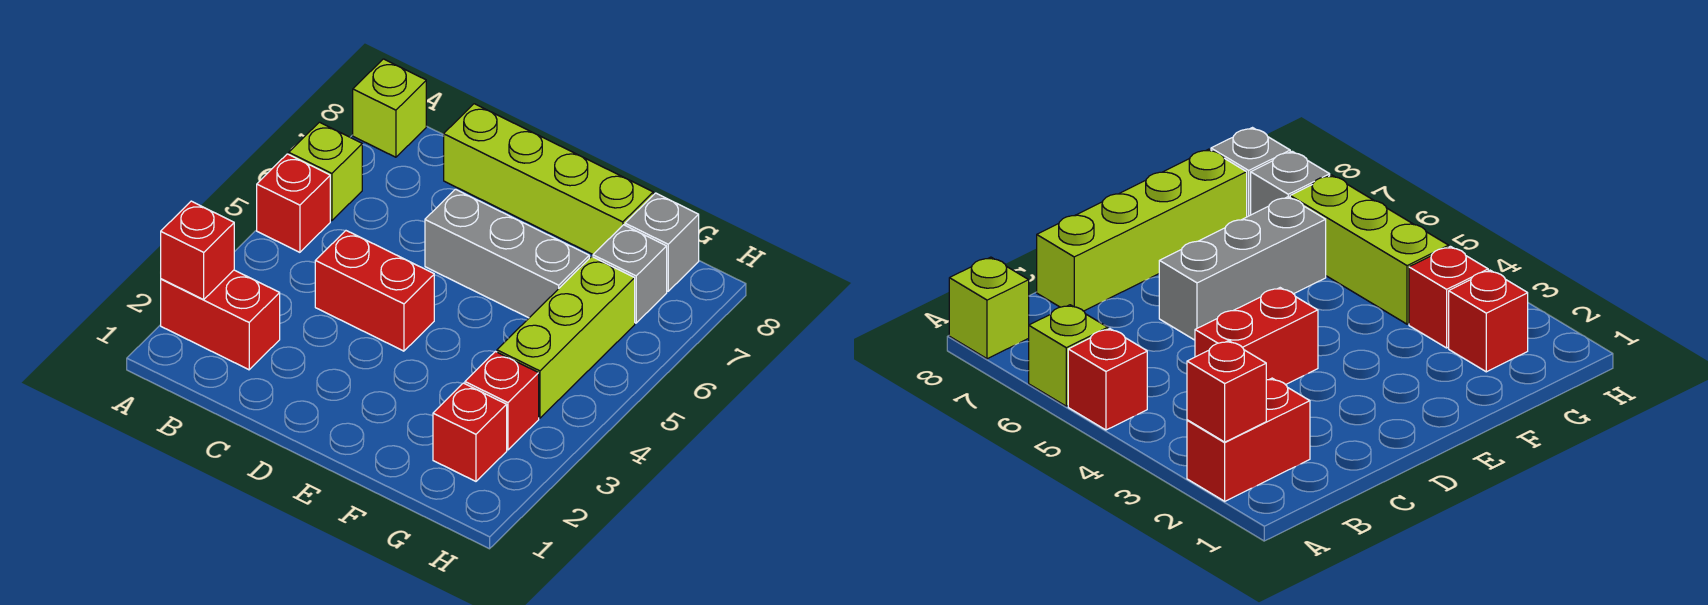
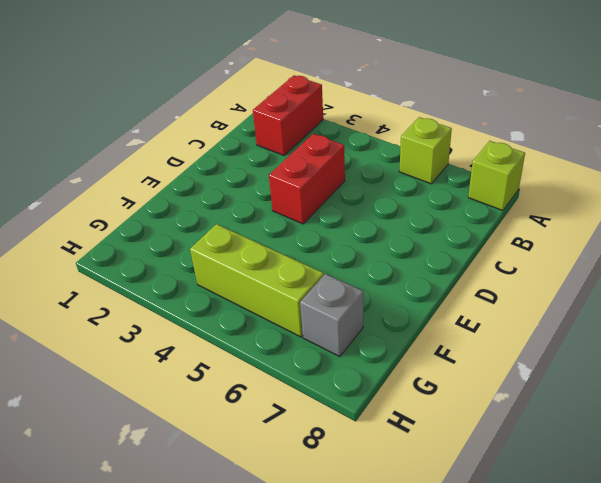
none -> red 1x1 brick [257,154,330,252]
none -> lime 1x4 brick [444,104,653,254]
none -> grey 1x3 brick [425,189,589,318]

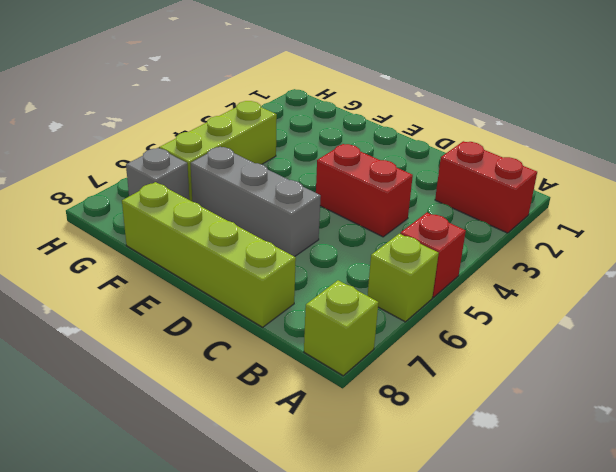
none -> red 1x1 brick [433,383,507,481]
none -> red 1x1 brick [465,352,539,450]
none -> grey 1x1 brick [625,193,699,291]

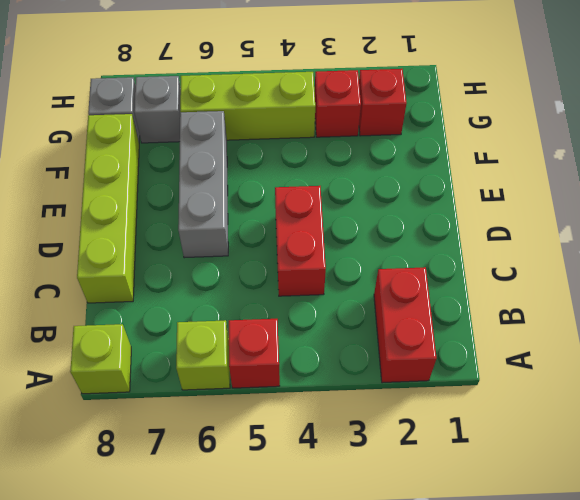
none -> red 1x1 brick [161,201,234,300]

